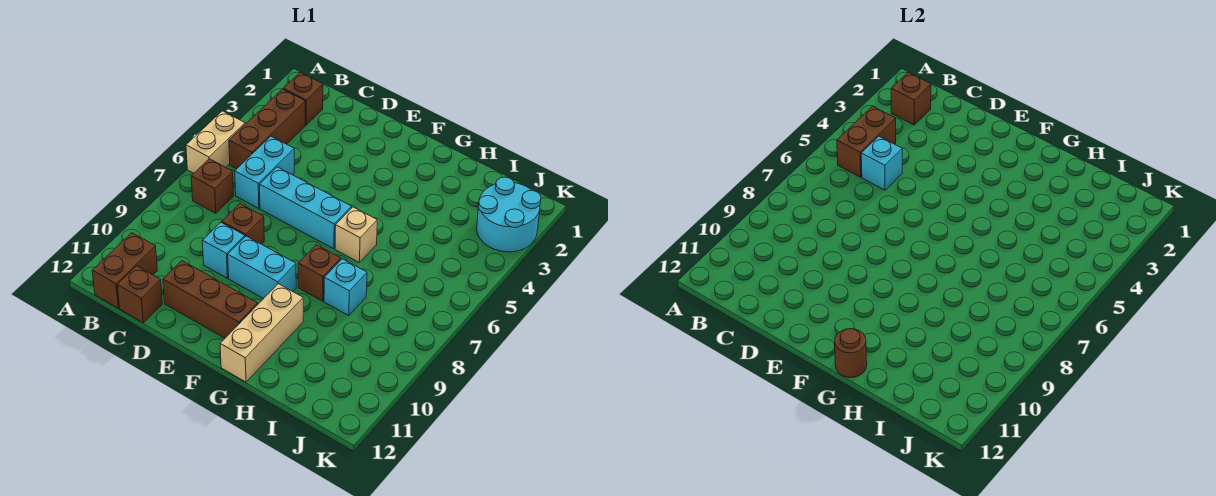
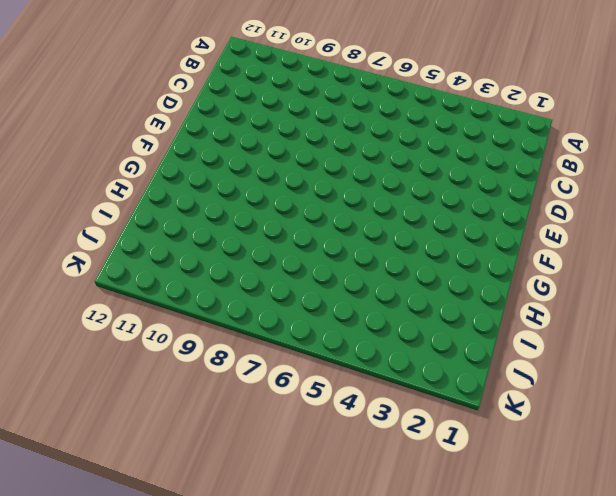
none -> tan 1x2 brick [186,111,245,173]
none -> brown 1x1 brick [283,73,323,125]
none -> brown 1x3 brick [229,89,305,169]

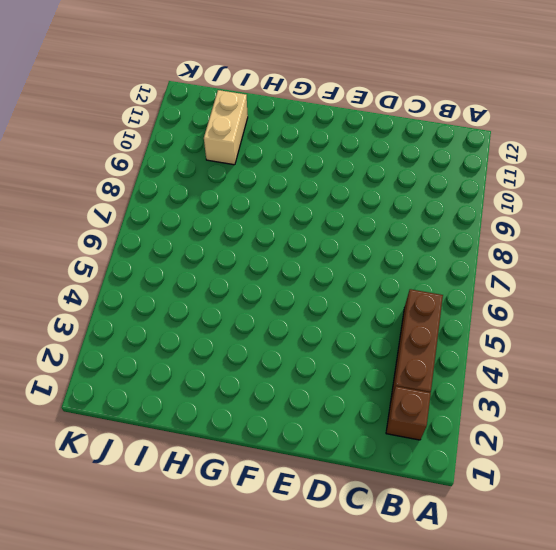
tan 1x2 brick [204,90,248,165] -> tan 1x2 brick moved to [186,111,245,173]
none -> brown 1x1 brick [191,159,234,213]
none -> brown 1x2 brick [92,233,157,308]
none -> cyan 1x2 brick [235,136,294,208]

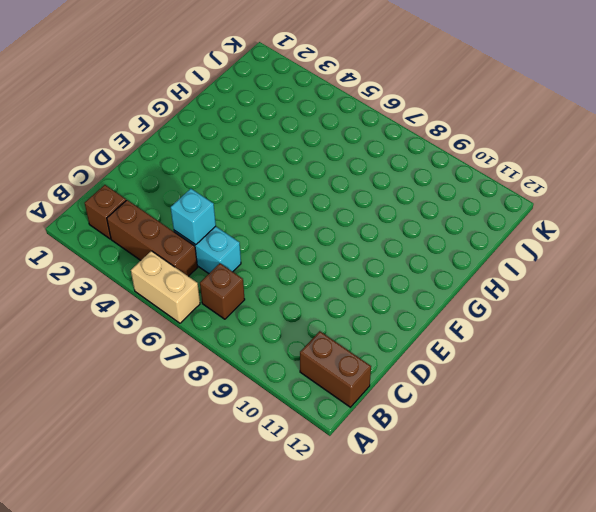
none -> brown 1x1 brick [117,266,162,323]
none -> cyan 1x3 brick [260,167,352,249]
none -> brown 1x1 brick [222,204,264,244]

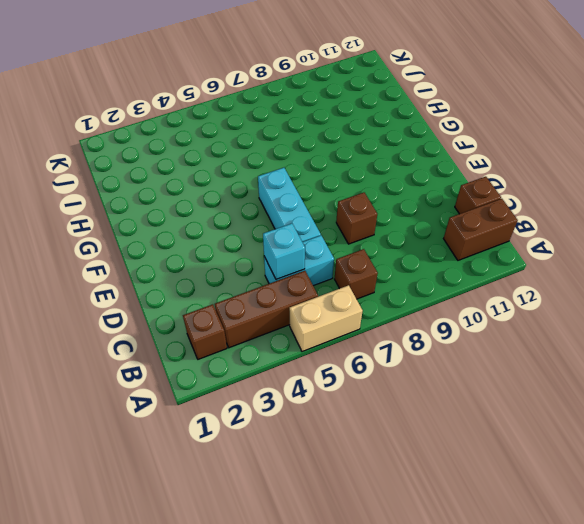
none -> cyan 1x1 brick [202,222,245,278]
none -> brown 1x3 brick [163,261,258,338]
none -> cyan 1x2 brick [228,236,296,299]

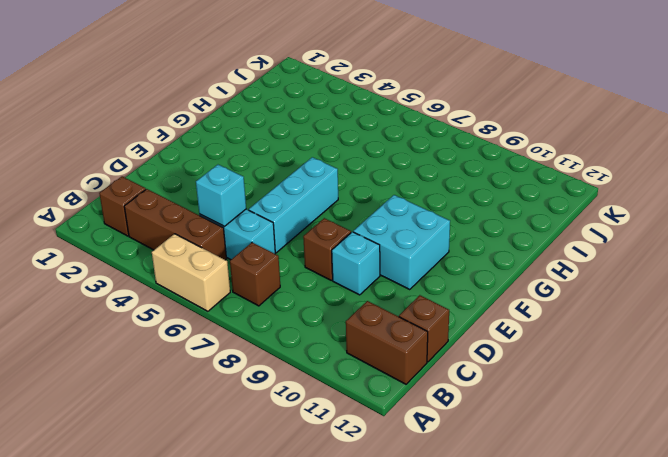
cyan 2x2 brick [353,195,450,290] -> cyan 1x2 brick [228,236,296,299]
none -> brown 1x3 brick [163,261,258,338]
none -> tan 1x1 brick [335,207,377,262]
none -> brown 1x1 brick [298,245,341,301]

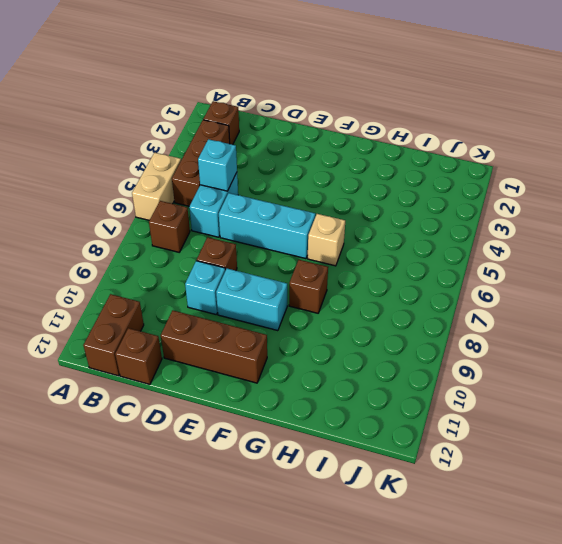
none -> tan 1x3 brick [220,284,303,382]
none -> cyan 1x1 brick [324,259,367,316]
none -> cyan 2x2 round brick [477,177,541,252]

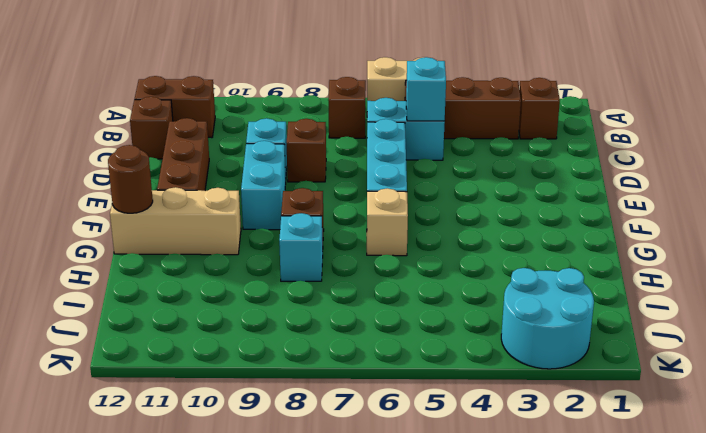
none -> brown 1x1 brick [891,73,931,125]
none -> brown 1x2 brick [837,106,896,177]

